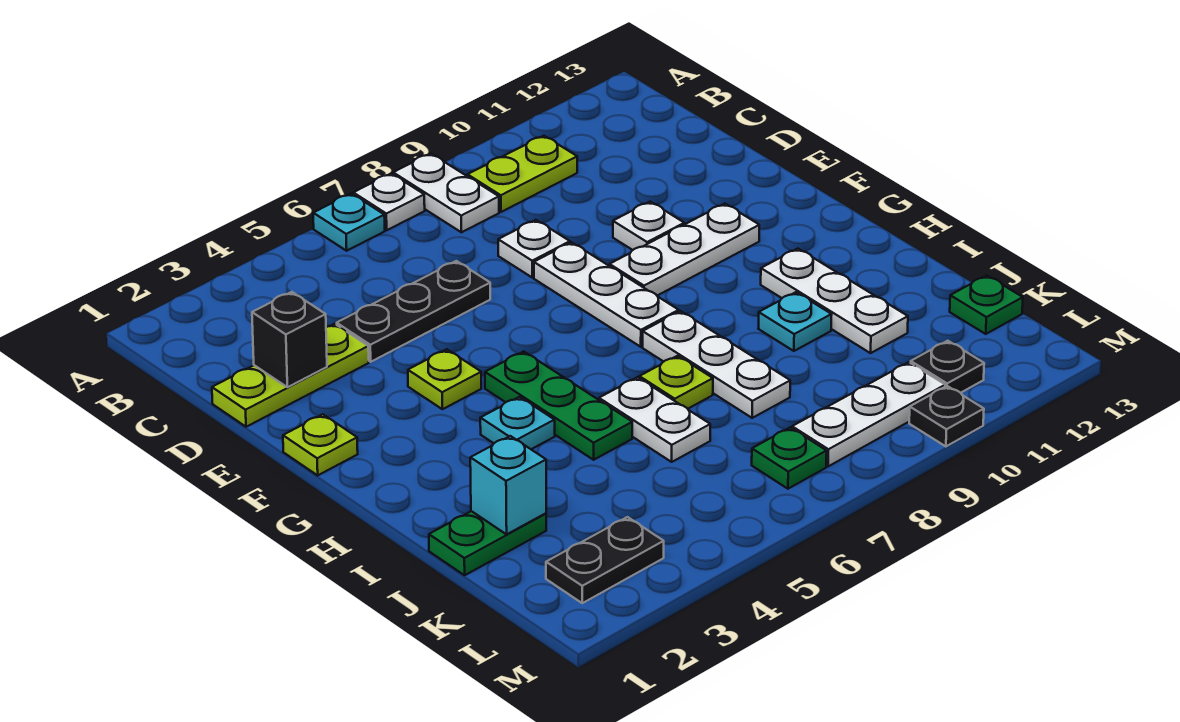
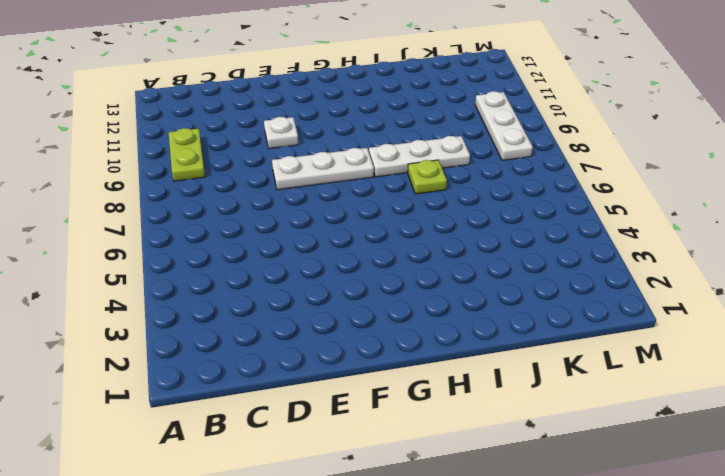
none -> cyan 1x1 plate [313,194,385,251]
none -> white 1x1 plate [353,173,425,230]
none -> white 1x2 plate [393,154,499,232]

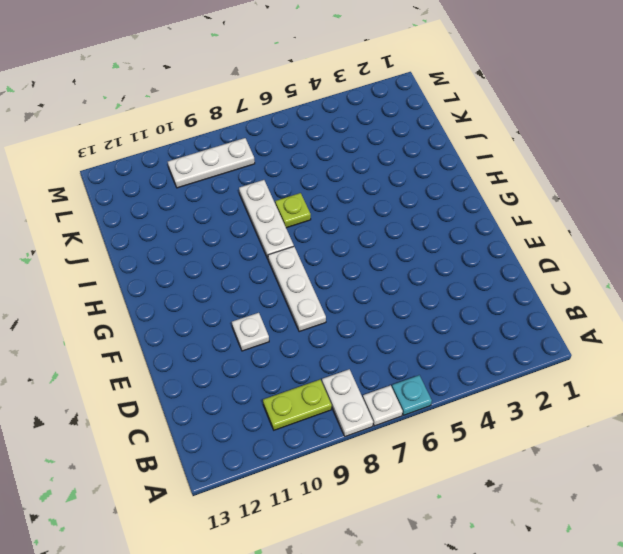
none -> lime 1x3 plate [212,324,369,427]
none -> black 1x3 plate [337,261,490,362]
none -> white 1x1 plate [498,220,570,277]

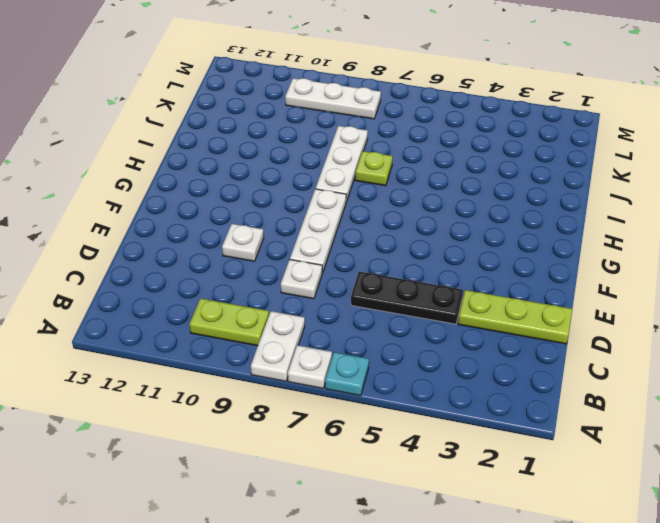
none -> lime 1x1 plate [283,414,358,475]
none -> lime 1x1 plate [408,349,481,409]
none -> white 1x3 plate [610,204,759,296]

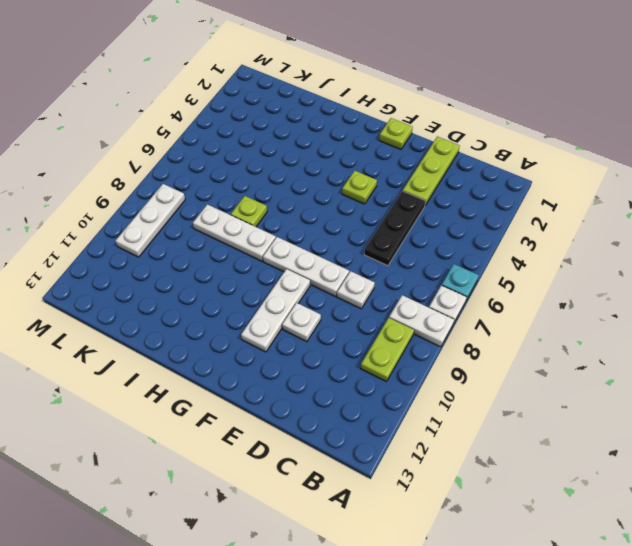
none -> green 1x3 plate [485,351,632,460]
none -> cyan 1x1 plate [480,397,555,449]
none -> white 1x3 plate [761,249,908,353]

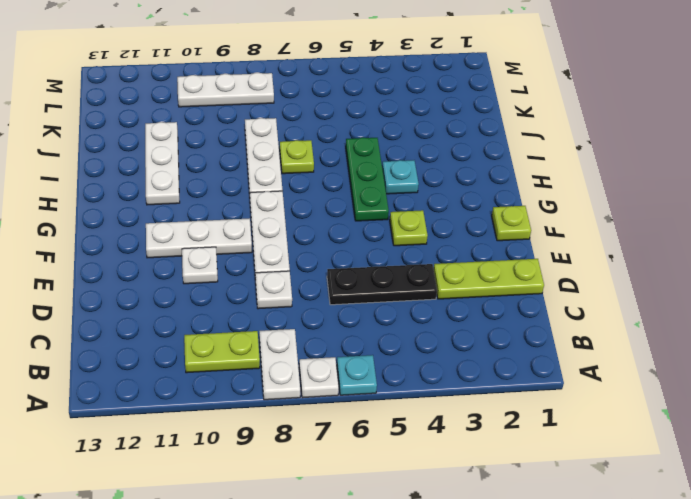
none -> white 1x2 plate [599,377,710,462]
none -> cyan 1x1 plate [758,292,832,351]
none -> green 1x2 plate [429,511,546,575]

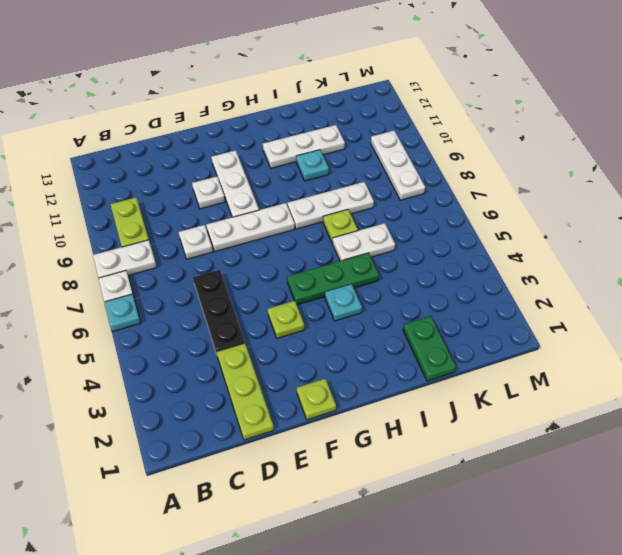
none -> green 1x1 plate [950,275,1023,334]
none -> black 1x2 plate [546,517,664,603]
none -> green 1x1 plate [752,427,827,489]

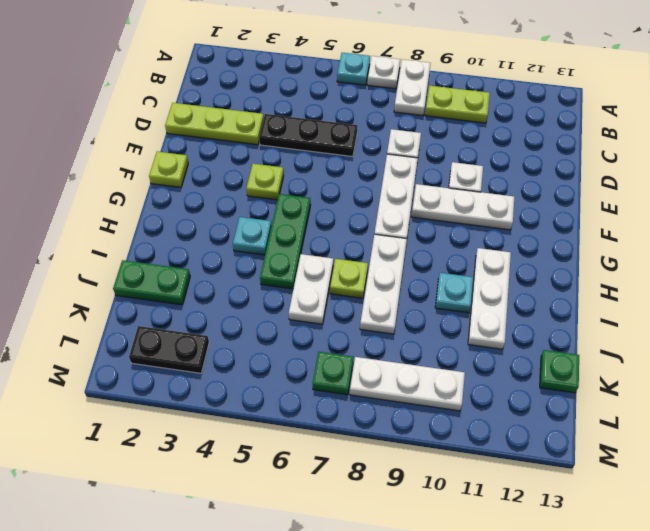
none -> black 1x1 plate [911,341,984,393]
none -> black 1x1 plate [909,386,984,446]
none -> black 1x1 brick [252,292,327,387]

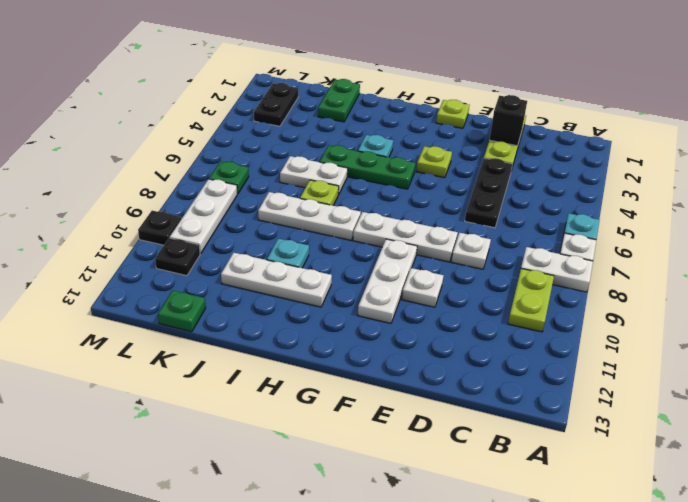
none -> cyan 1x1 brick [470,436,546,534]

